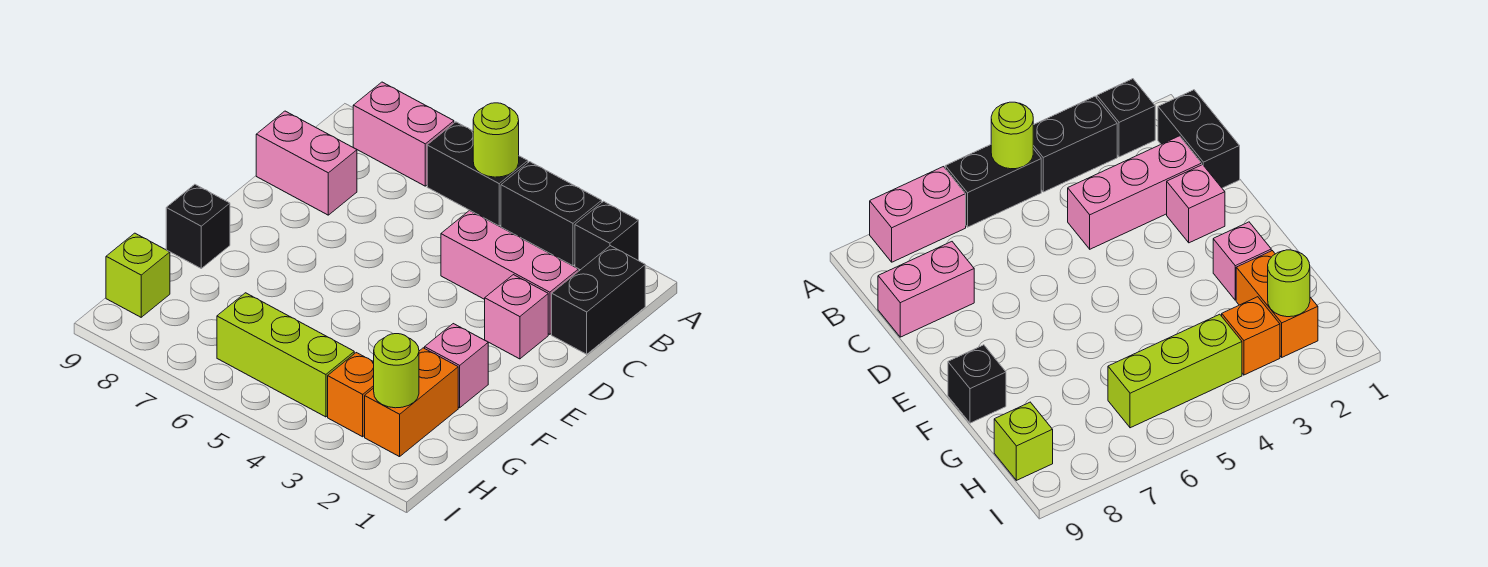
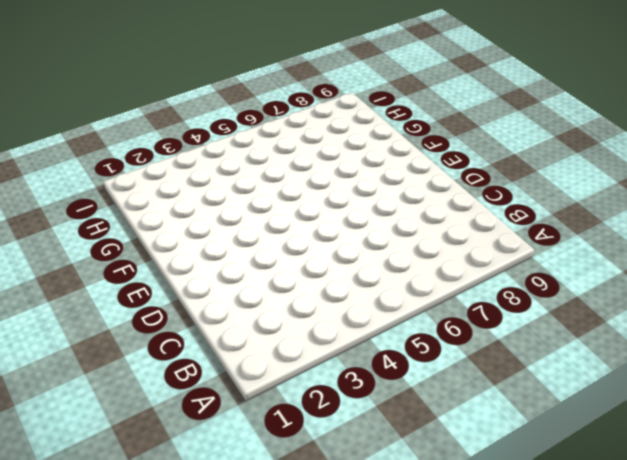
none -> black 1x1 brick [575,201,639,270]
none -> black 1x2 brick [501,162,602,266]
none -> black 1x2 brick [427,122,528,226]

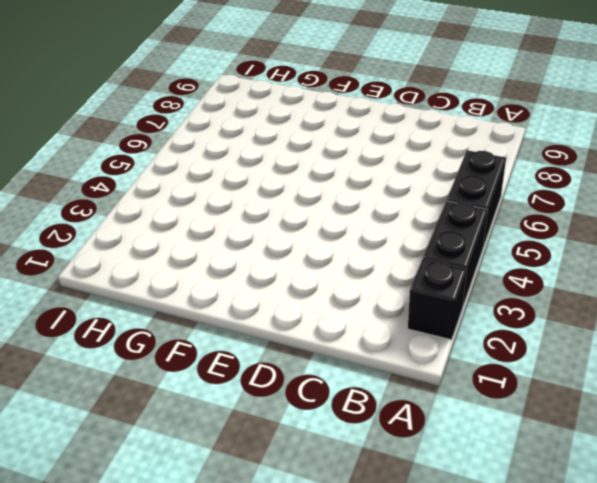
none -> pink 1x2 brick [353,82,454,186]
none -> black 1x2 brick [552,246,645,354]
none -> pink 1x3 brick [441,210,578,334]

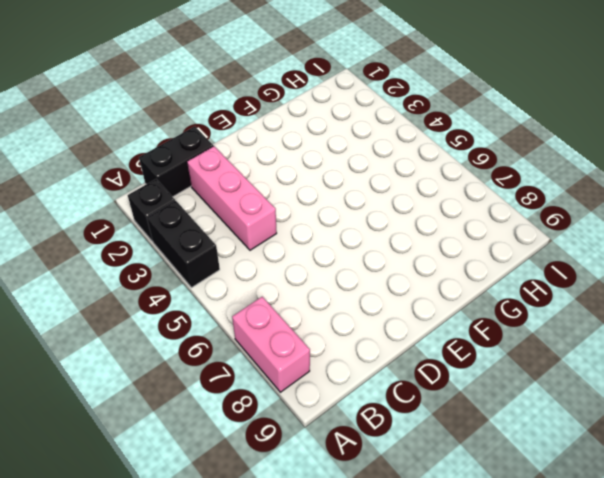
none -> black 1x2 brick [427,122,528,226]
none -> pink 1x2 brick [256,111,357,215]
none -> pink 1x1 brick [485,275,548,359]

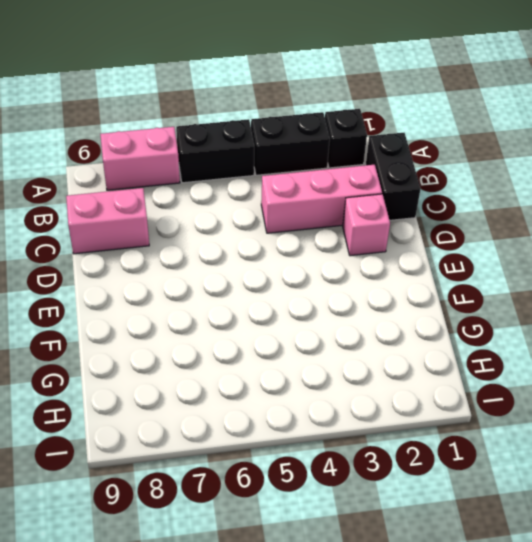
none -> pink 1x1 brick [425,324,488,408]
none -> black 1x1 brick [166,184,230,268]
none -> orange 1x2 brick [365,348,458,457]

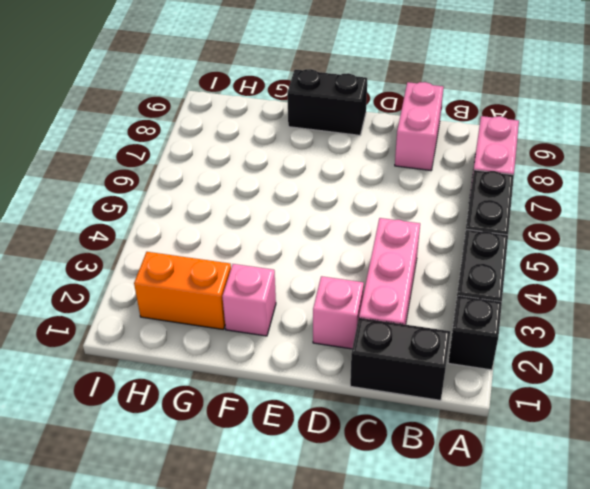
black 1x2 brick [287,69,367,135] -> black 1x1 brick [166,184,230,268]
none -> orange 1x1 brick [328,353,374,437]
none -> lime 1x3 brick [217,293,354,417]
none -> lime 1x1 brick [106,233,170,317]

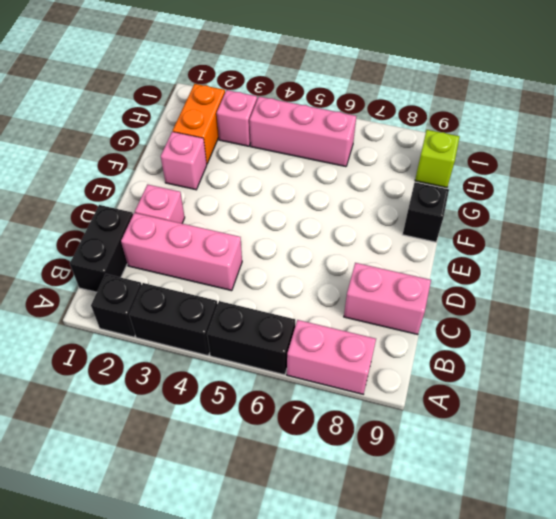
pink 1x1 brick [217,90,257,146] -> orange 1x1 brick [328,353,374,437]
pink 1x3 brick [250,97,356,167] -> lime 1x3 brick [217,293,354,417]
none -> lime 1x1 round brick [473,103,519,177]
none -> lime 1x1 round brick [374,334,419,408]

